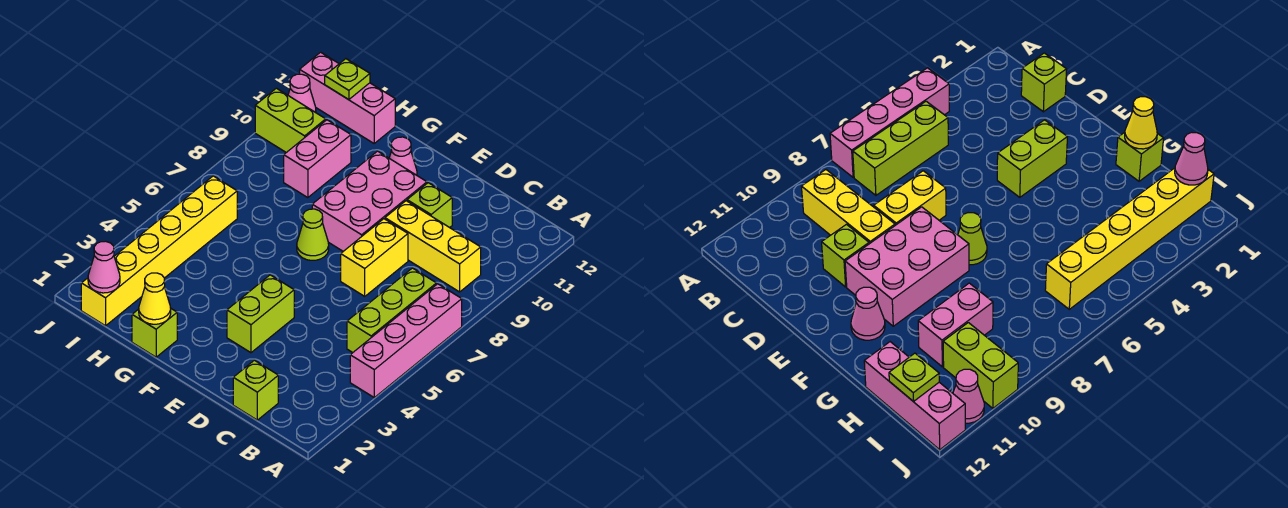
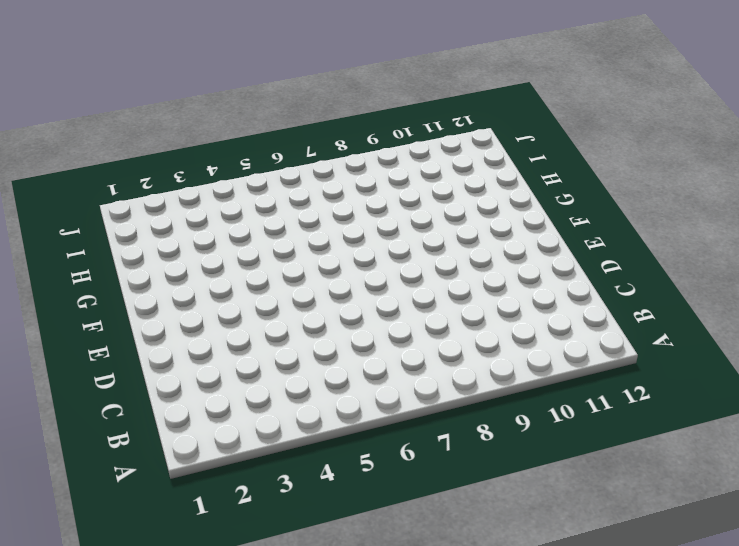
none -> pink 1x4 brick [350,284,462,397]
none -> lime 1x3 brick [347,268,436,353]
none -> yellow 1x3 brick [385,201,481,292]

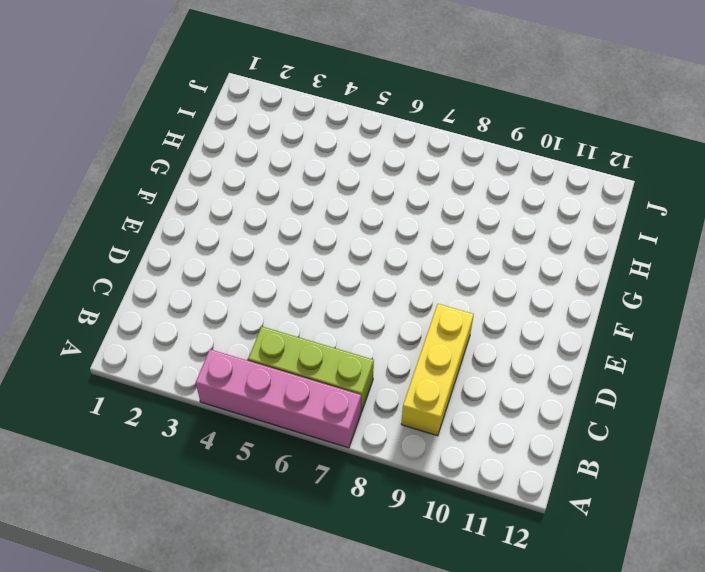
none -> lime 1x1 brick [233,360,278,420]
none -> yellow 1x2 brick [341,219,408,296]
none -> lime 1x1 brick [407,183,452,228]

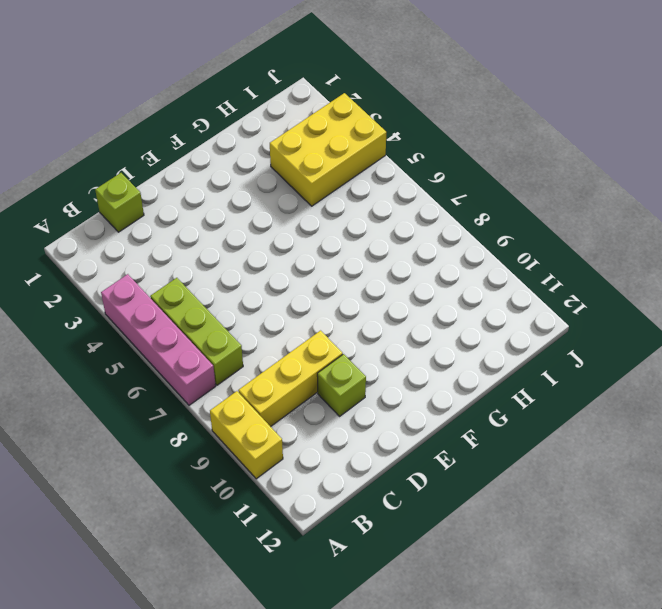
yellow 1x2 brick [210,391,283,479] -> yellow 1x2 brick moved to [341,219,408,296]
yellow 2x3 brick [270,93,387,206] -> yellow 1x6 brick [81,176,237,326]
none -> lime 1x2 brick [227,275,294,353]
none -> pink 2x3 brick [312,151,427,251]
none -> lime 1x1 cone [297,209,329,260]

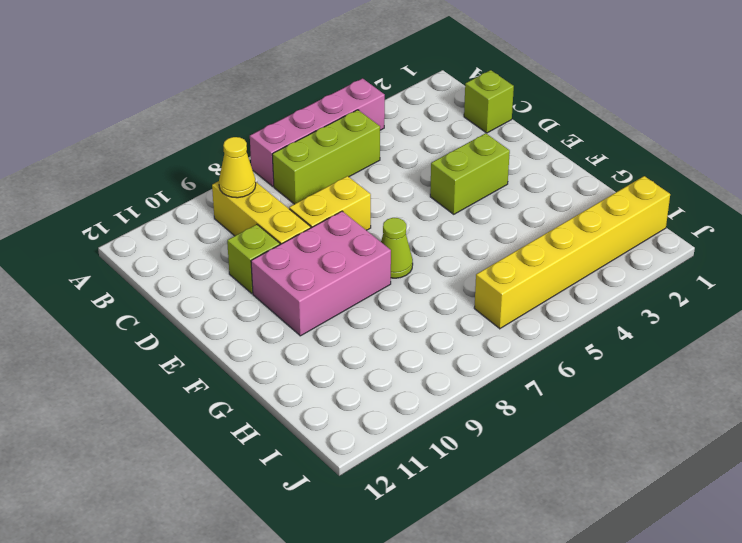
yellow 1x1 cone [219,137,256,198] -> yellow 1x1 cone moved to [139,273,171,324]
none -> pink 1x1 cone [389,137,417,175]
none -> lime 1x1 brick [132,309,177,357]
none -> pink 1x2 brick [284,120,351,198]

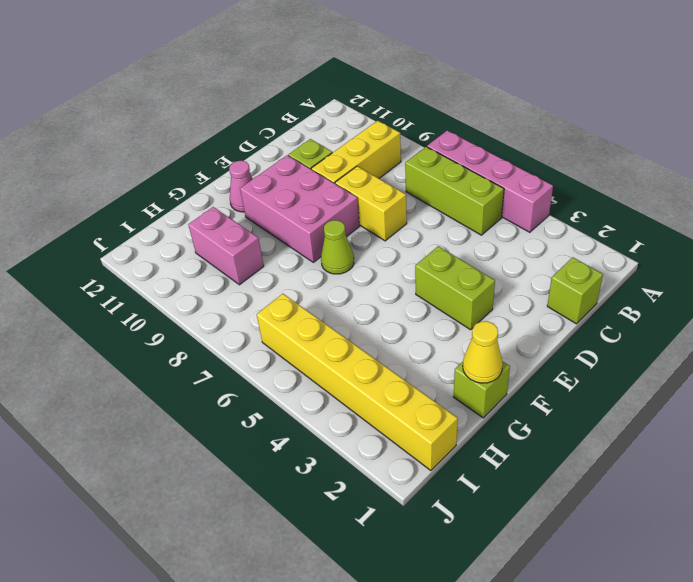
none -> pink 1x3 brick [300,52,395,143]
none -> lime 1x2 brick [255,88,326,153]
none -> pink 1x1 cone [288,74,316,113]

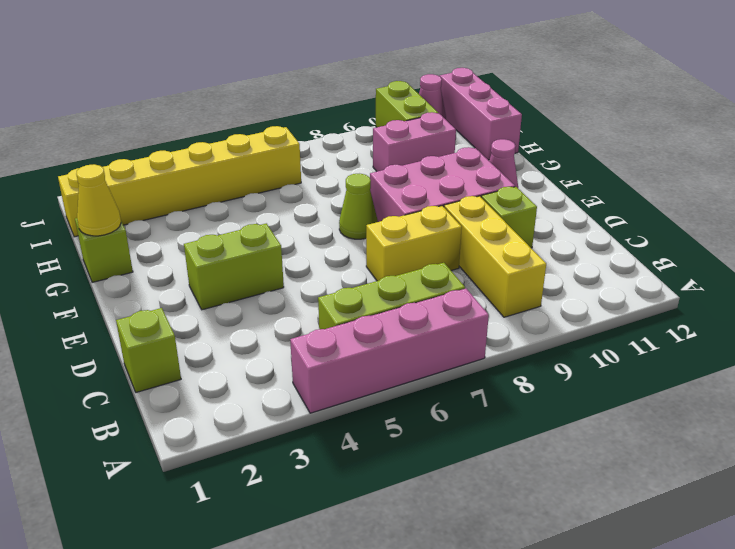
none -> pink 1x1 cone [88,241,120,293]
none -> lime 1x1 plate [325,59,370,100]

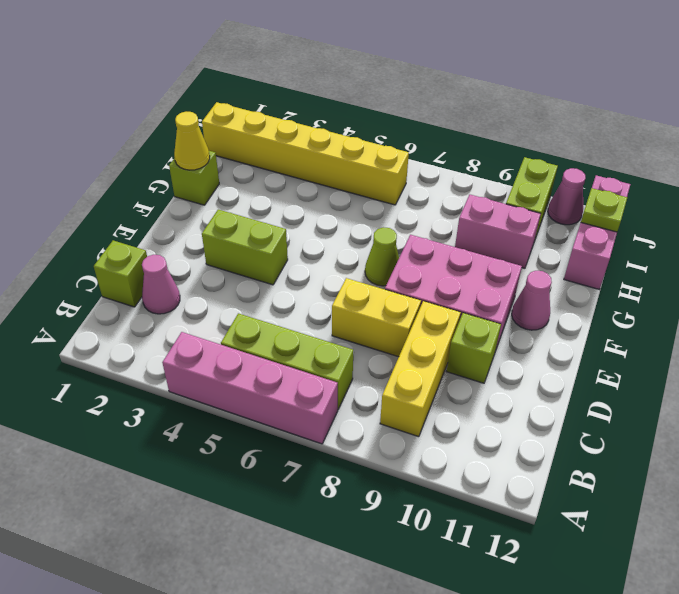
pink 1x1 cone [142,255,180,314] -> pink 1x1 cone moved to [88,241,120,293]

